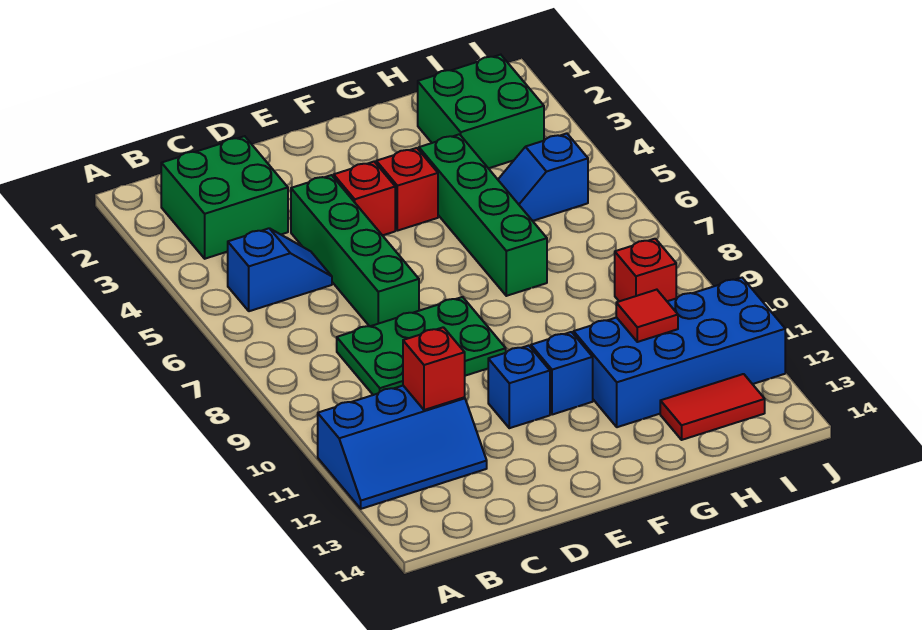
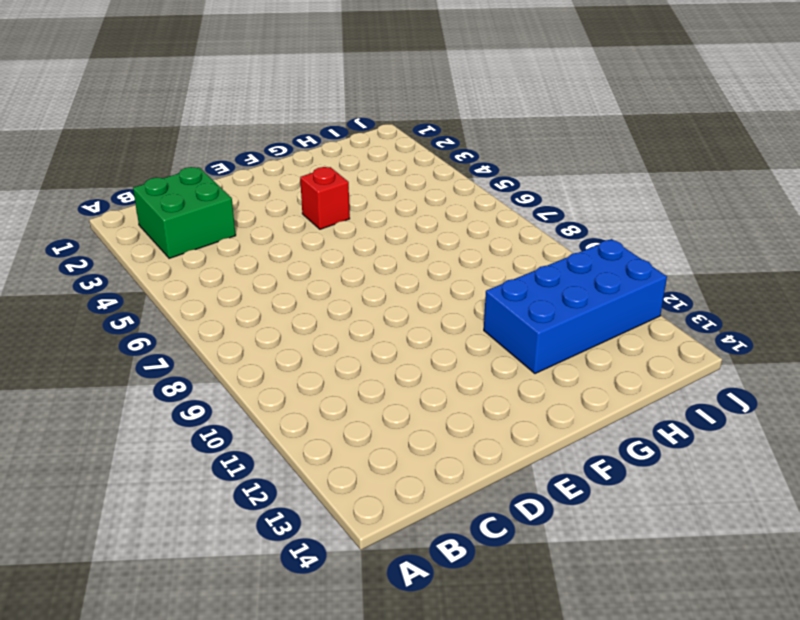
none -> blue 2x3 slope [318,386,487,509]
none -> blue 1x2 slope [228,228,332,311]
none -> green 2x3 plate [337,297,506,395]

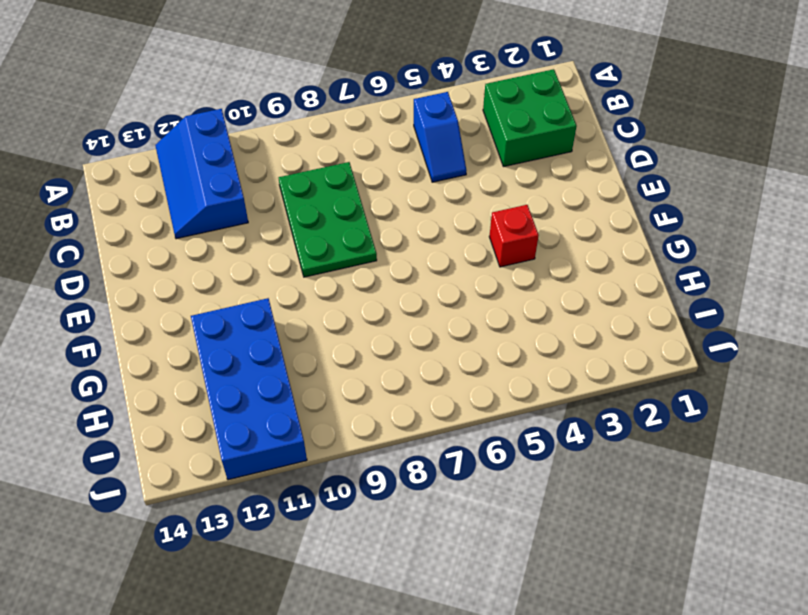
none -> green 1x4 brick [291,175,419,326]
none -> red 1x1 brick [334,162,395,236]
none -> blue 1x1 brick [488,346,550,428]

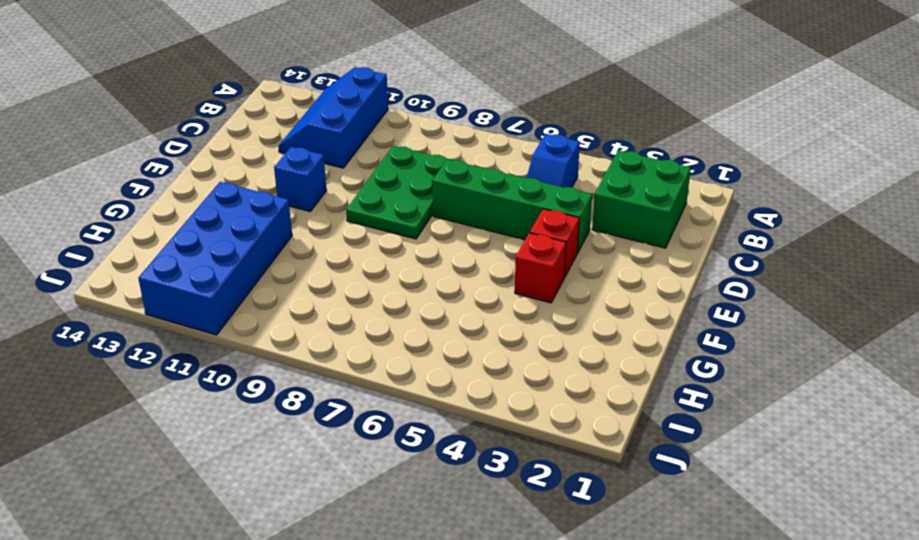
none -> blue 1x1 brick [531,332,593,415]
none -> green 1x4 brick [419,134,547,296]
none -> green 2x2 brick [418,55,544,168]

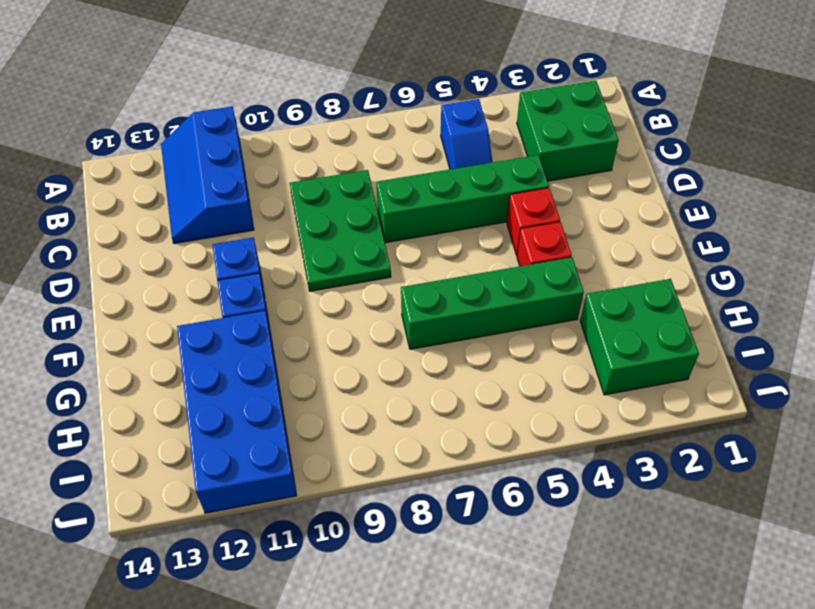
none -> blue 1x2 slope [498,133,588,221]
none -> red 1x2 tile [660,374,765,440]
none -> red 1x1 brick [615,239,676,301]

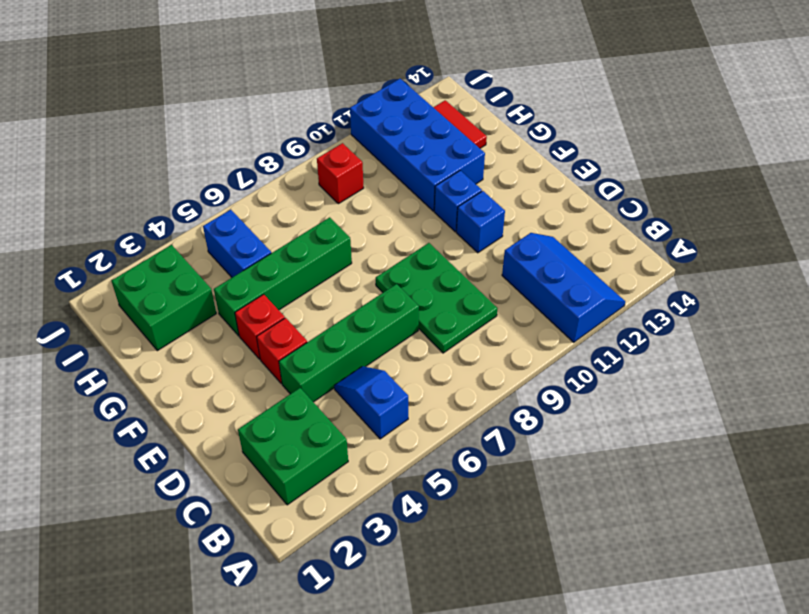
blue 1x2 brick [203,210,271,277] -> blue 1x2 slope [498,133,588,221]
none -> red 1x1 brick [403,327,465,410]
none -> red 1x1 tile [616,290,678,342]

